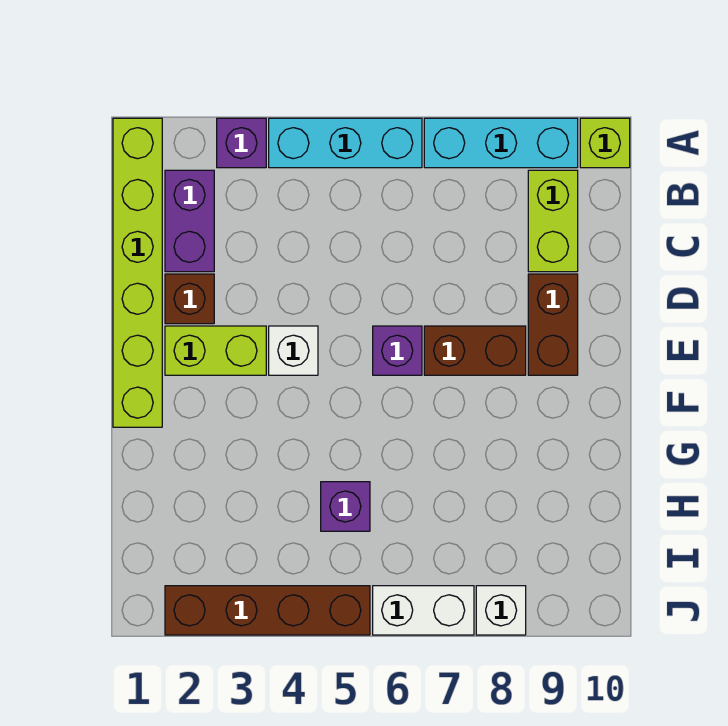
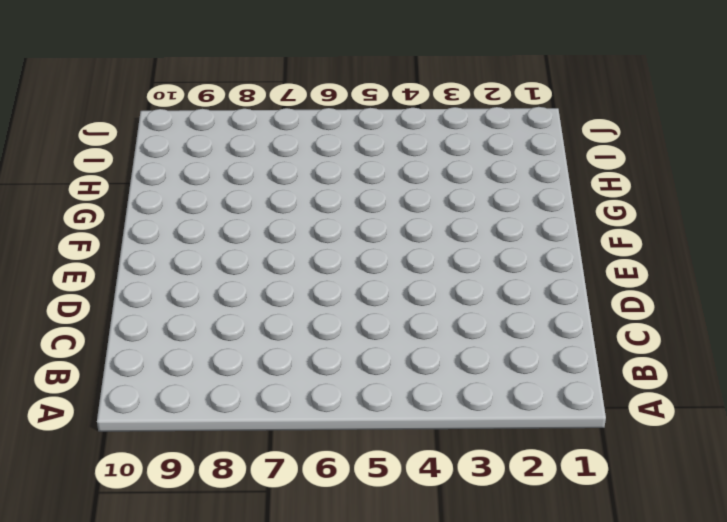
none -> lime 1x6 brick [113,118,162,427]
none -> purple 1x1 brick [217,118,266,168]
none -> cyan 1x3 brick [269,118,422,168]

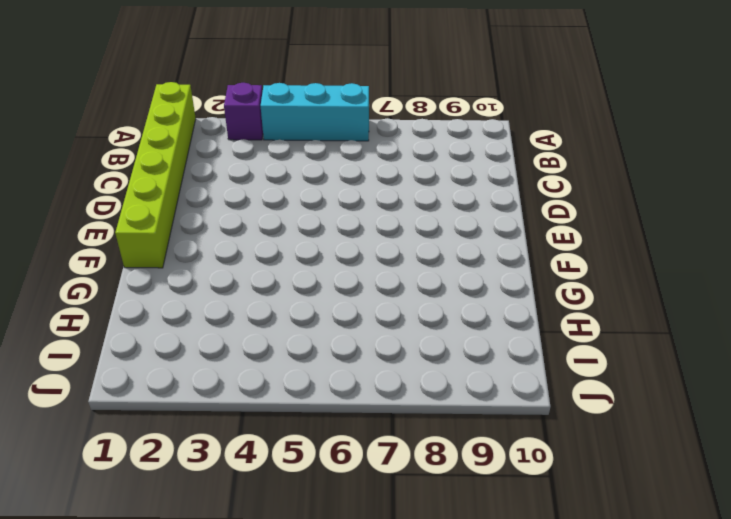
none -> cyan 1x3 brick [424,118,578,168]
none -> lime 1x1 brick [580,118,630,168]
none -> purple 1x2 brick [165,170,214,272]

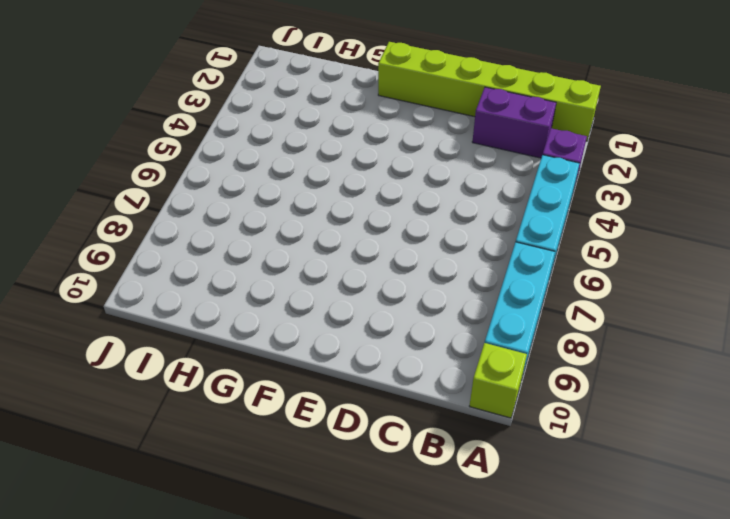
none -> lime 1x2 brick [528,170,578,272]
none -> brown 1x1 brick [165,274,214,324]
none -> brown 1x2 brick [528,274,578,375]

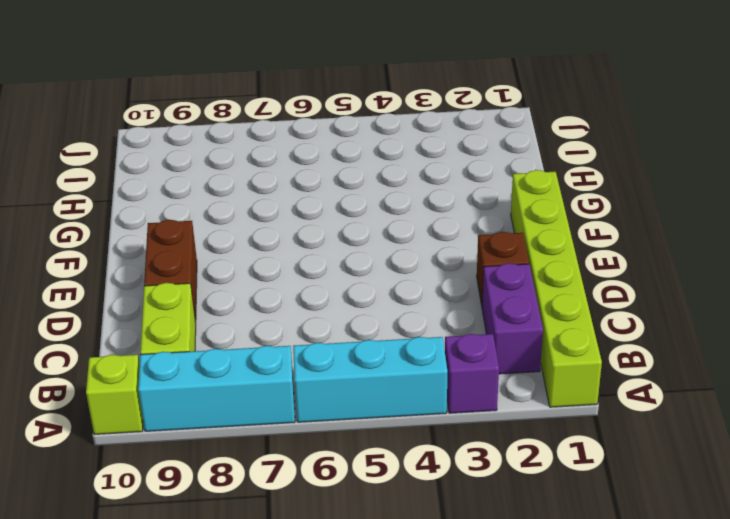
none -> lime 1x2 brick [165,326,266,375]
none -> white 1x1 brick [269,326,318,375]
none -> purple 1x1 brick [373,326,422,375]

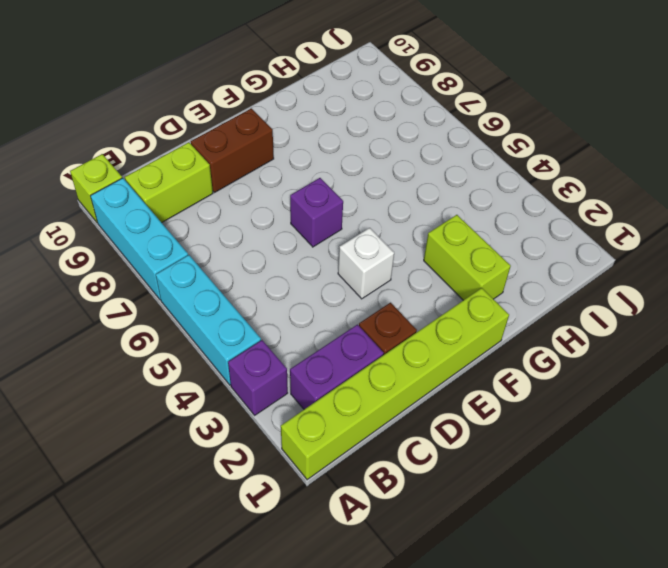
lime 1x2 brick [424,215,511,300] -> lime 1x2 brick moved to [165,326,266,375]
none -> brown 1x2 brick [424,326,526,375]
none -> purple 1x1 brick [321,482,370,531]
none -> brown 1x4 brick [165,586,370,635]

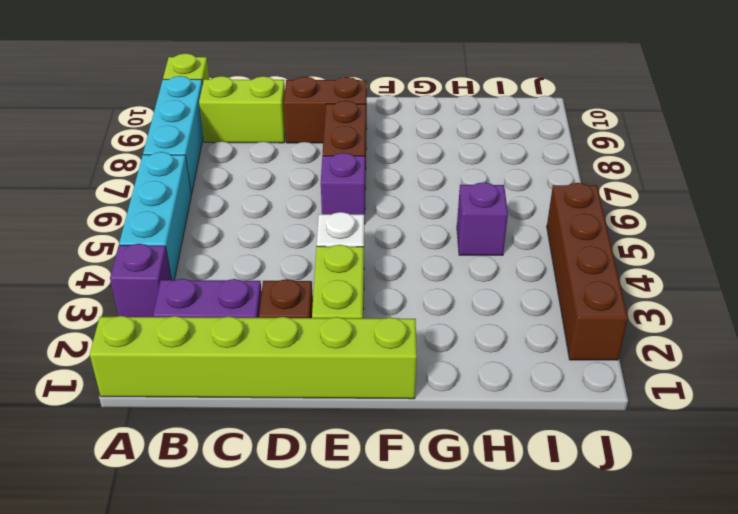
none -> white 1x2 brick [373,586,474,635]
none -> white 1x1 brick [476,586,526,635]

